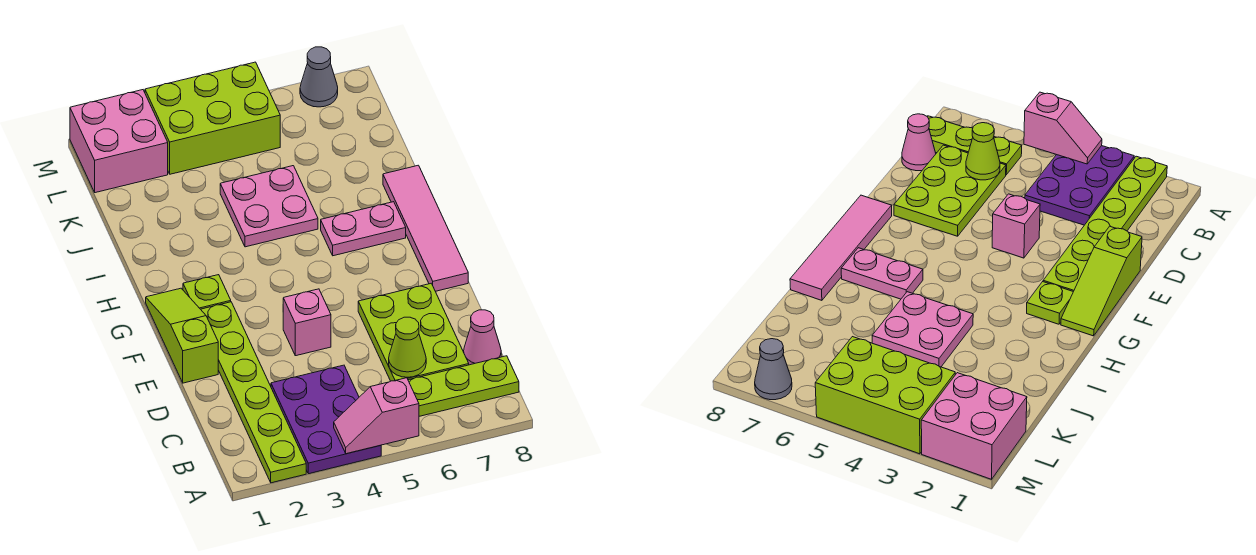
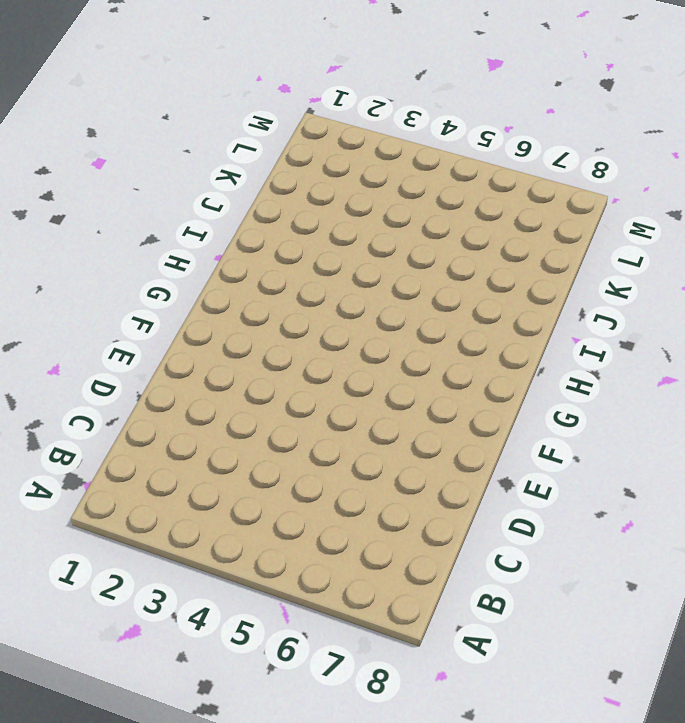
none -> lime 1x6 plate [201,302,306,483]
none -> purple 2x3 plate [271,365,381,474]
none -> lime 1x3 plate [408,356,519,416]

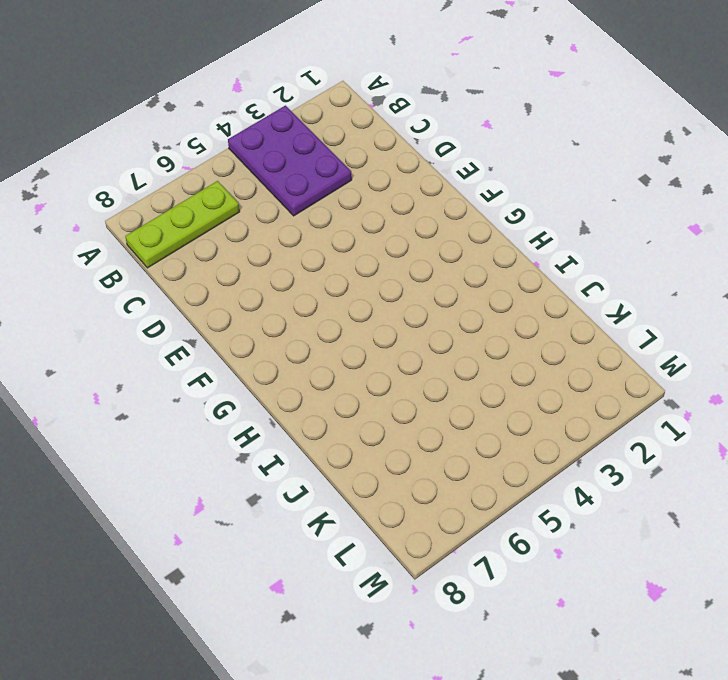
none -> lime 1x6 plate [201,302,306,483]
none -> lime 2x3 plate [358,283,469,381]
none -> pink 1x1 cone [464,310,501,365]

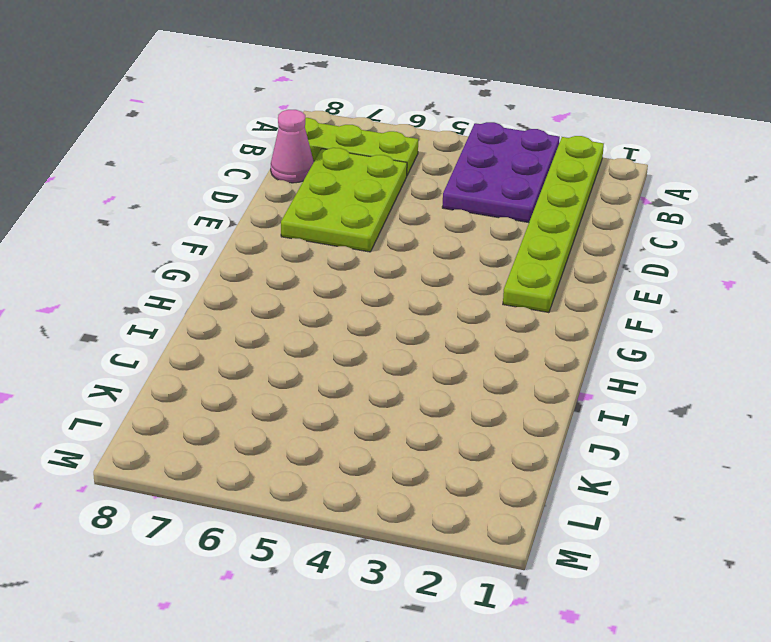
none -> lime 1x3 slope [146,288,218,383]
none -> pink 1x1 brick [283,289,331,356]
none -> pink 1x4 tile [383,165,468,291]

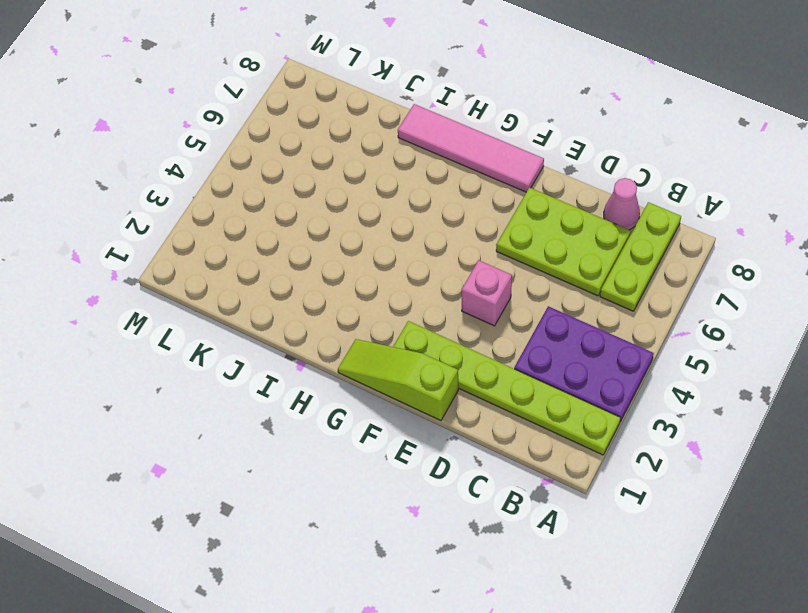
none -> lime 1x1 plate [183,275,231,309]
none -> pink 1x2 plate [321,202,406,256]
none -> pink 2x2 plate [220,166,318,247]

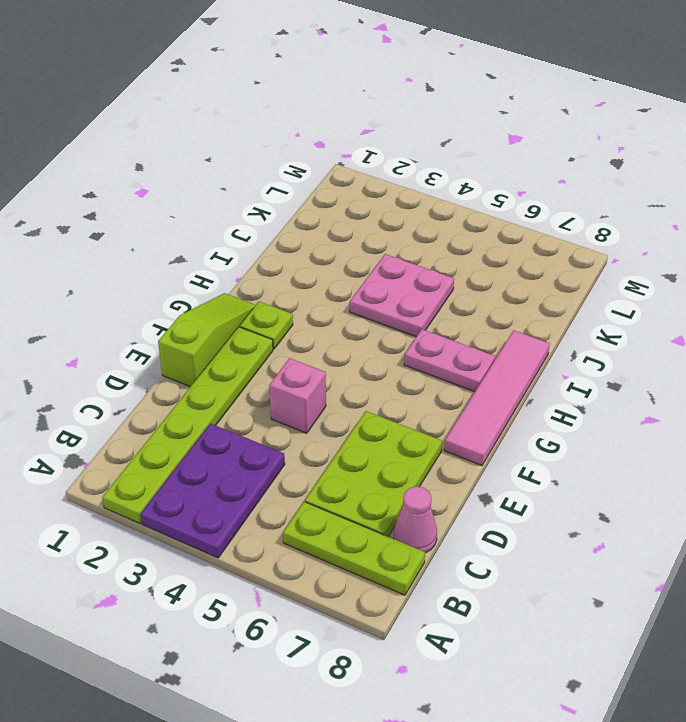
none -> pink 2x2 brick [70,90,168,193]
none -> lime 2x3 brick [145,62,280,174]
none -> grey 1x1 cone [300,47,338,107]

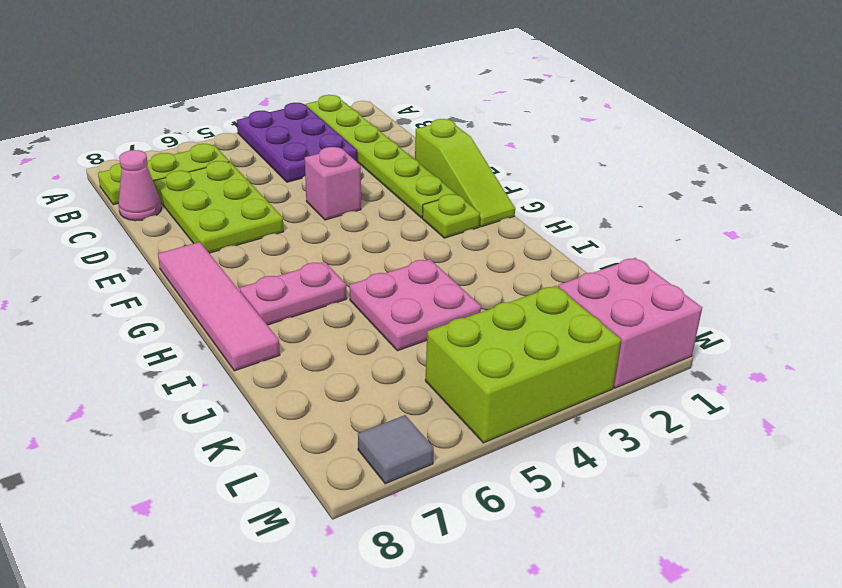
grey 1x1 tile [358,415,434,484] -> grey 1x1 cone [300,47,338,107]
none -> pink 1x2 slope [334,378,419,454]
none -> lime 1x1 cone [389,317,426,377]

